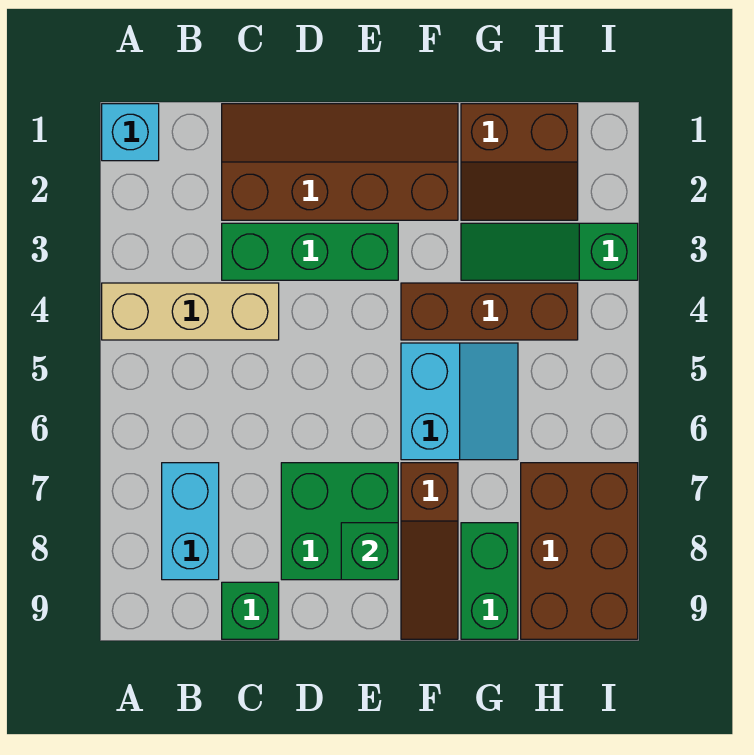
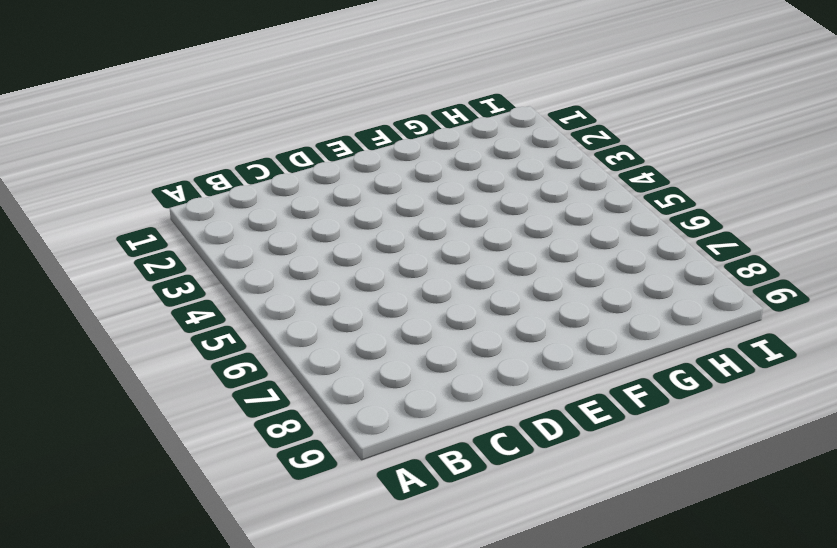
none -> cyan 1x1 brick [102,104,159,161]
none -> tan 1x3 brick [102,283,279,340]
none -> cyan 1x2 brick [162,463,219,580]

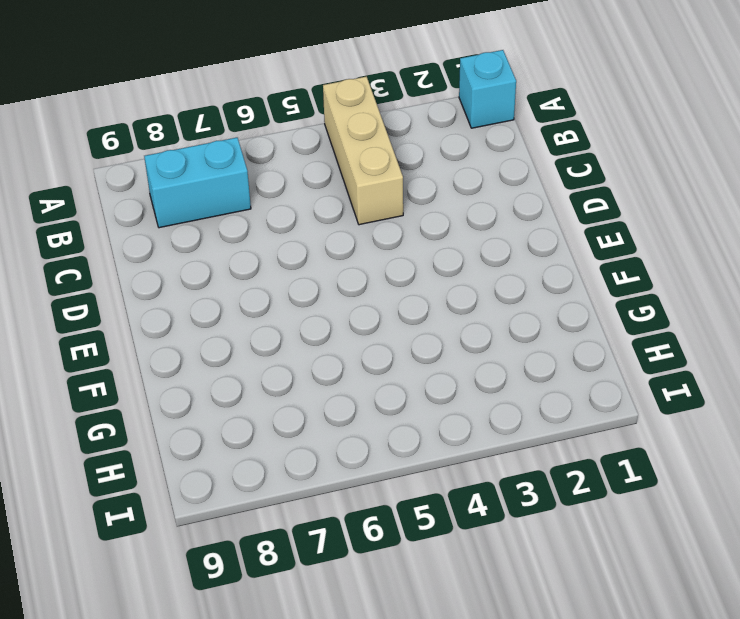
none -> brown 2x4 slope [222,104,458,220]
none -> green 1x3 brick [222,223,398,280]
none -> green 1x1 brick [222,582,279,639]

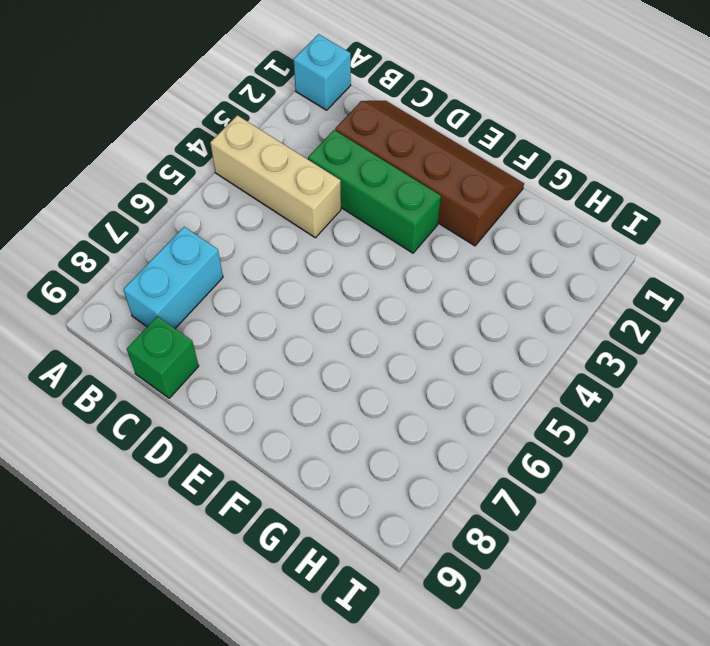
none -> green 2x2 brick [281,463,398,580]
none -> brown 1x3 brick [401,283,578,340]
none -> cyan 2x2 slope [401,343,518,460]

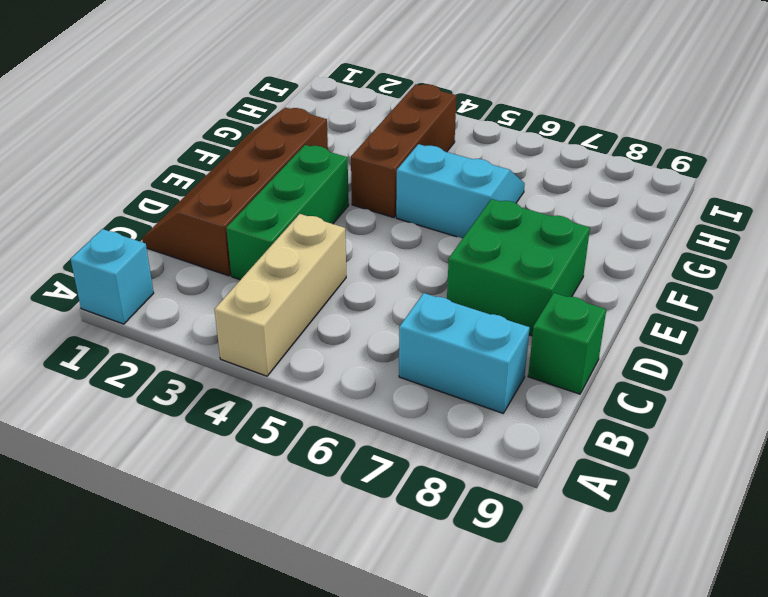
none -> brown 1x3 slope [401,463,458,639]
none -> brown 2x2 slope [461,104,578,220]
none -> green 1x3 slope [461,223,638,280]

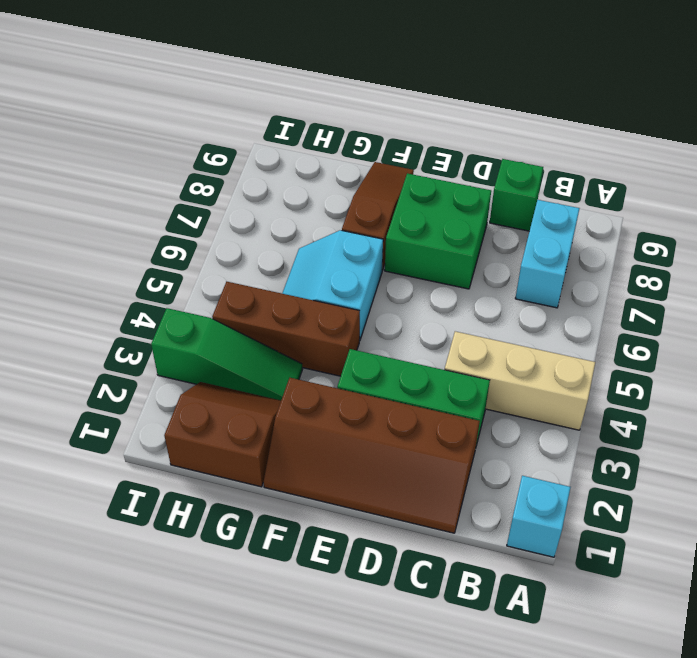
none -> green 1x2 brick [461,523,518,639]
none -> brown 2x3 brick [521,463,638,639]
none -> green 1x1 brick [341,523,398,580]

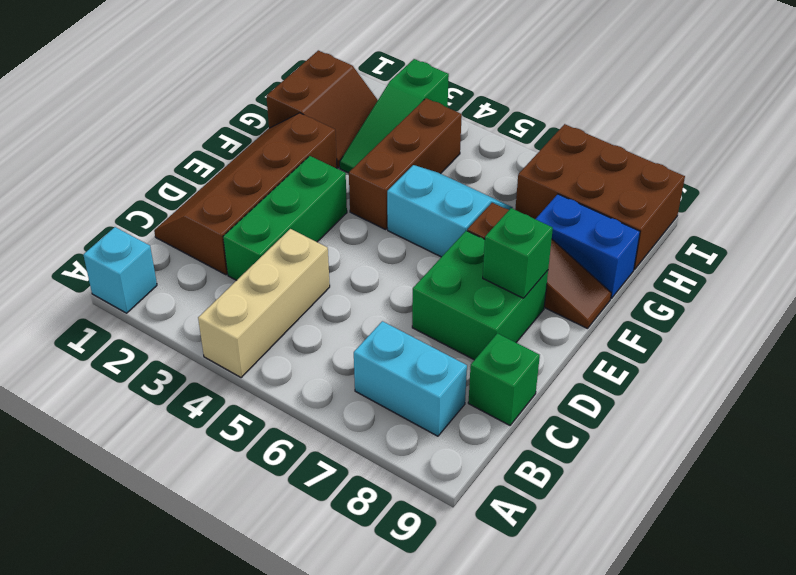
blue 1x2 brick [536,194,640,299] -> green 1x2 brick [461,523,518,639]

